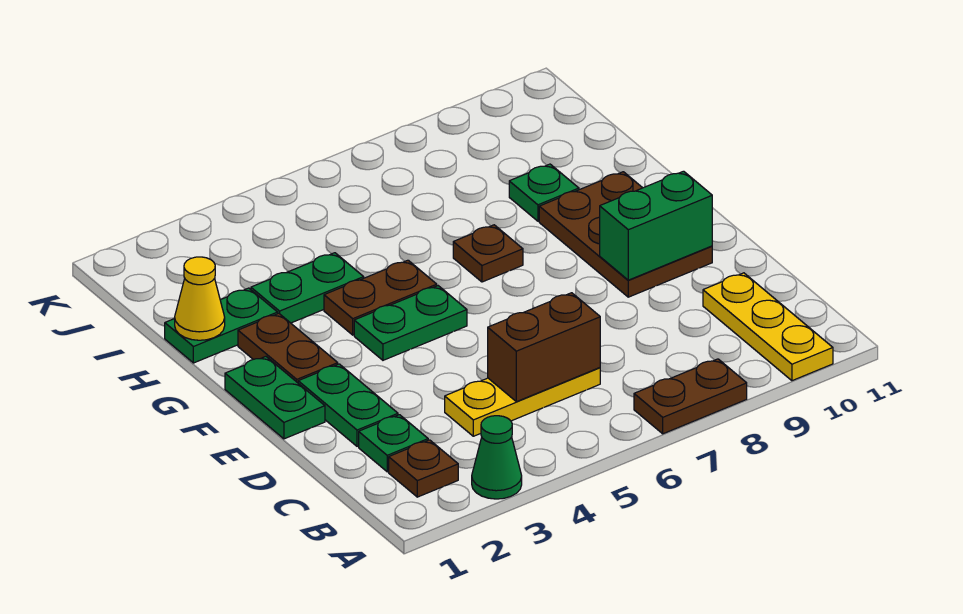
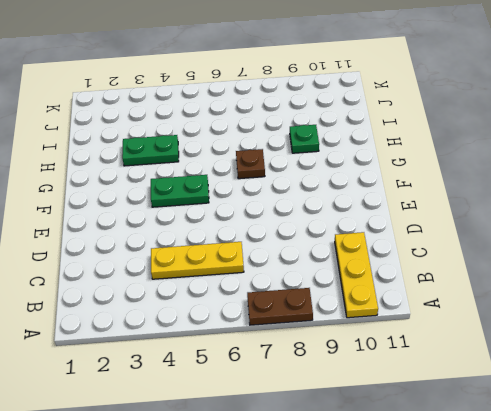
none -> green 1x1 cone [472,416,522,499]
none -> brown 1x1 plate [389,440,458,497]
none -> green 1x1 plate [359,415,428,472]

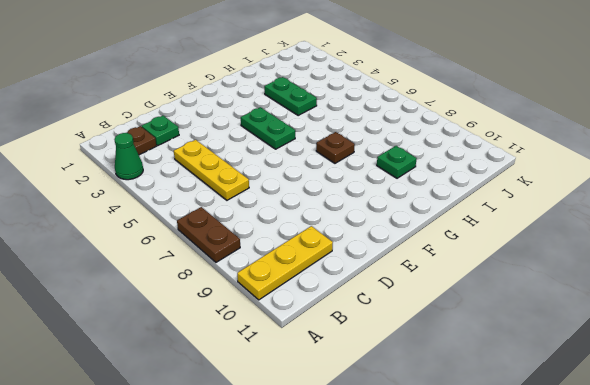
none -> green 1x2 plate [298,364,398,446]
none -> green 1x2 plate [225,357,325,439]
none -> brown 2x3 plate [539,172,712,297]

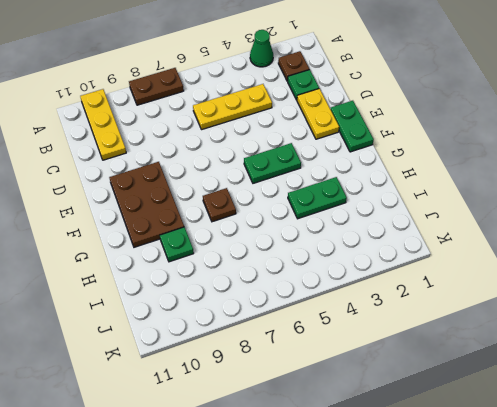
yellow 1x2 plate [297,89,339,139] -> green 1x2 plate [298,364,398,446]
none -> brown 1x2 plate [238,313,338,383]
none -> brown 1x2 plate [324,260,437,335]
none -> green 1x2 plate [165,288,278,363]

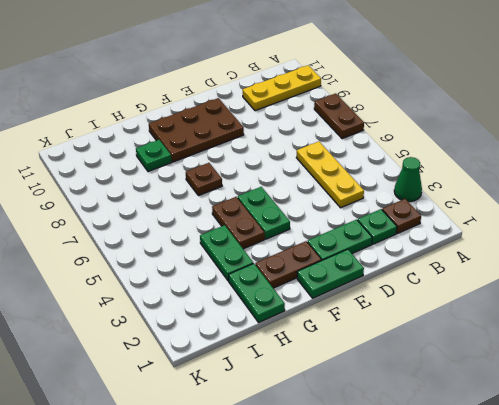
none -> brown 1x2 brick [488,293,600,402]
none -> green 1x2 brick [600,171,712,280]
none -> yellow 1x1 cone [175,257,225,340]

